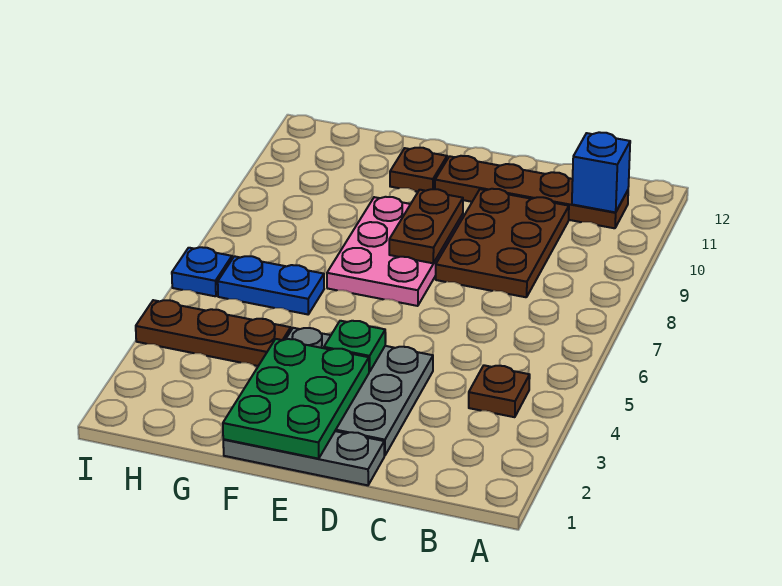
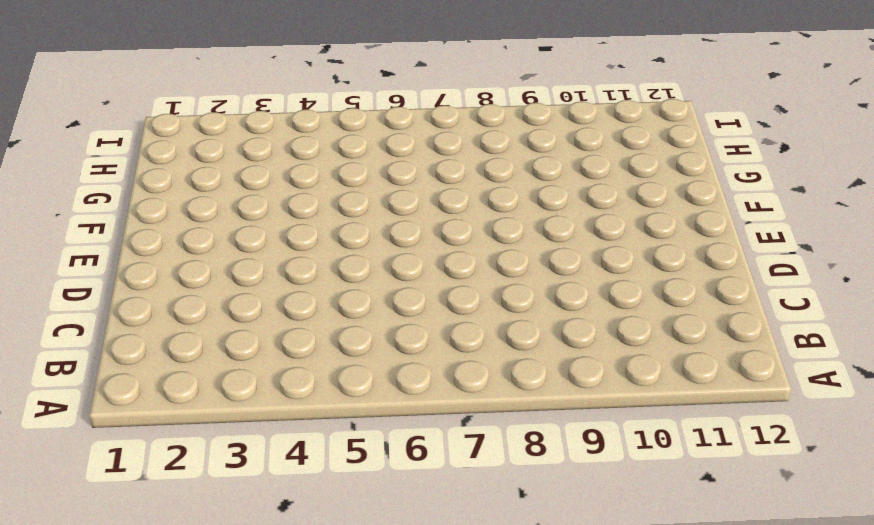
none -> brown 1x1 plate [469,365,530,417]
none -> brown 1x4 plate [435,156,628,228]
none -> brown 2x3 plate [436,189,569,297]

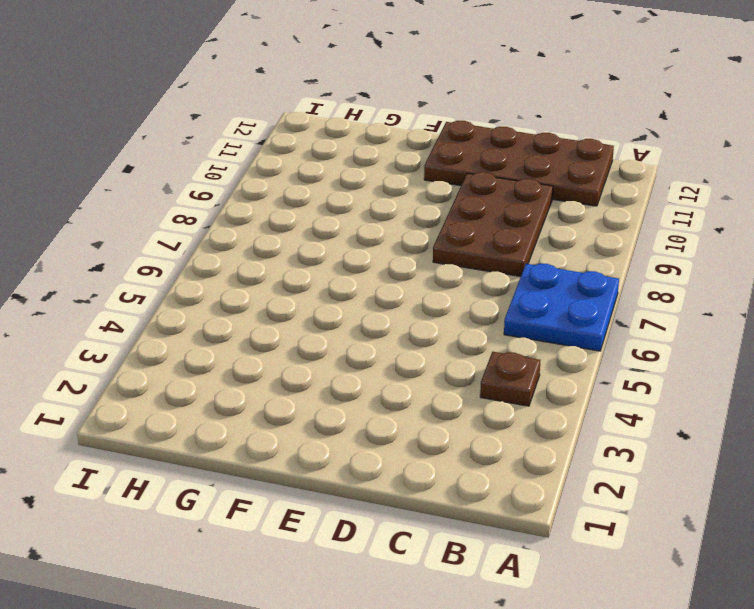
blue 2x2 plate [504,264,619,351] -> none
brown 2x4 plate [424,121,614,206] -> brown 1x4 plate [435,156,628,228]
none -> grey 1x3 plate [223,431,384,485]
none -> grey 3x3 plate [286,328,433,456]
none -> pink 2x3 plate [327,197,463,306]

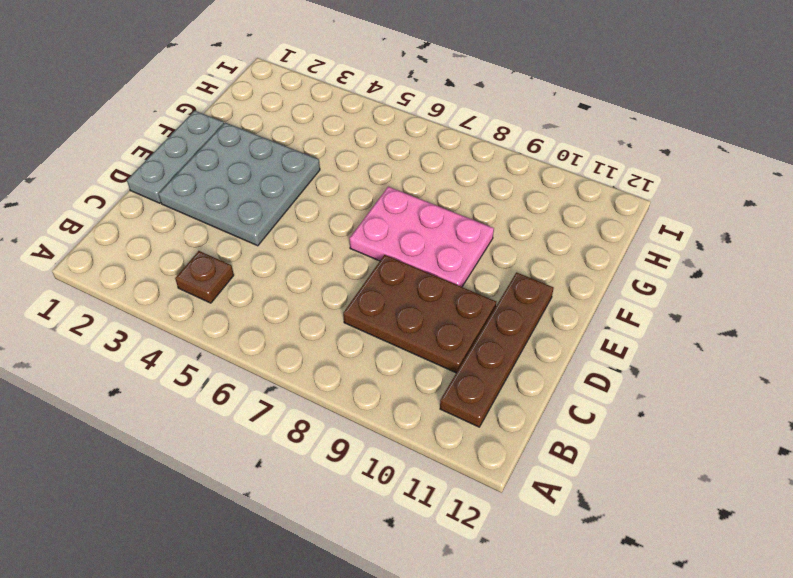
none -> brown 1x1 plate [390,148,447,192]
none -> brown 1x3 plate [136,300,291,366]
none -> blue 1x2 plate [218,256,324,314]

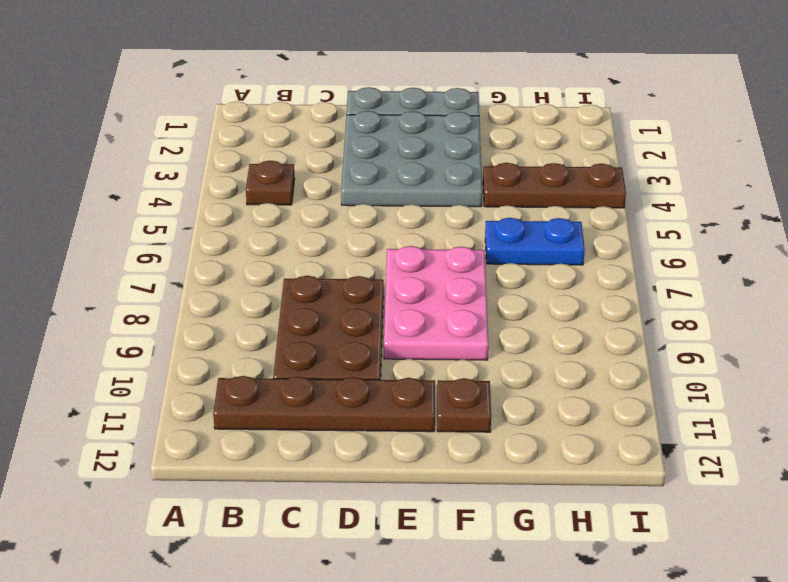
none -> blue 1x1 plate [172,247,232,296]
none -> blue 1x1 brick [572,132,630,212]
none -> green 2x3 plate [223,339,369,459]

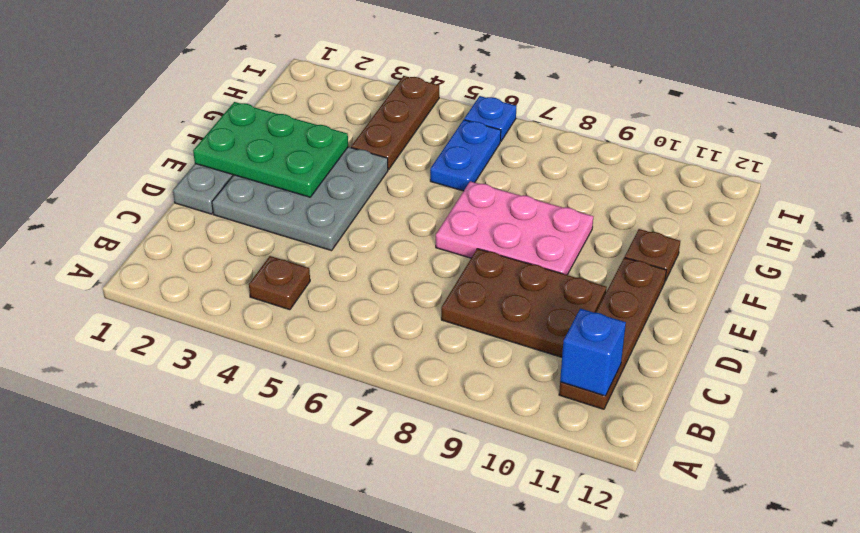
none -> green 1x1 plate [324,321,385,372]
none -> brown 1x2 plate [389,189,463,263]

